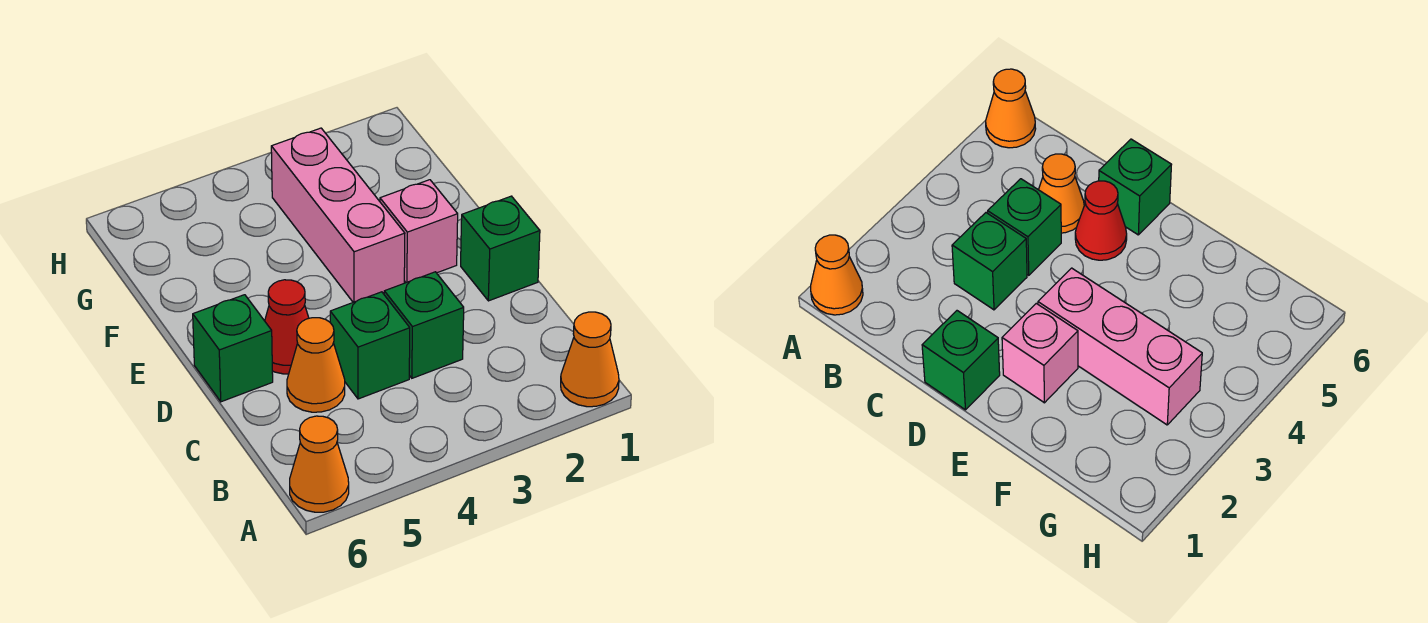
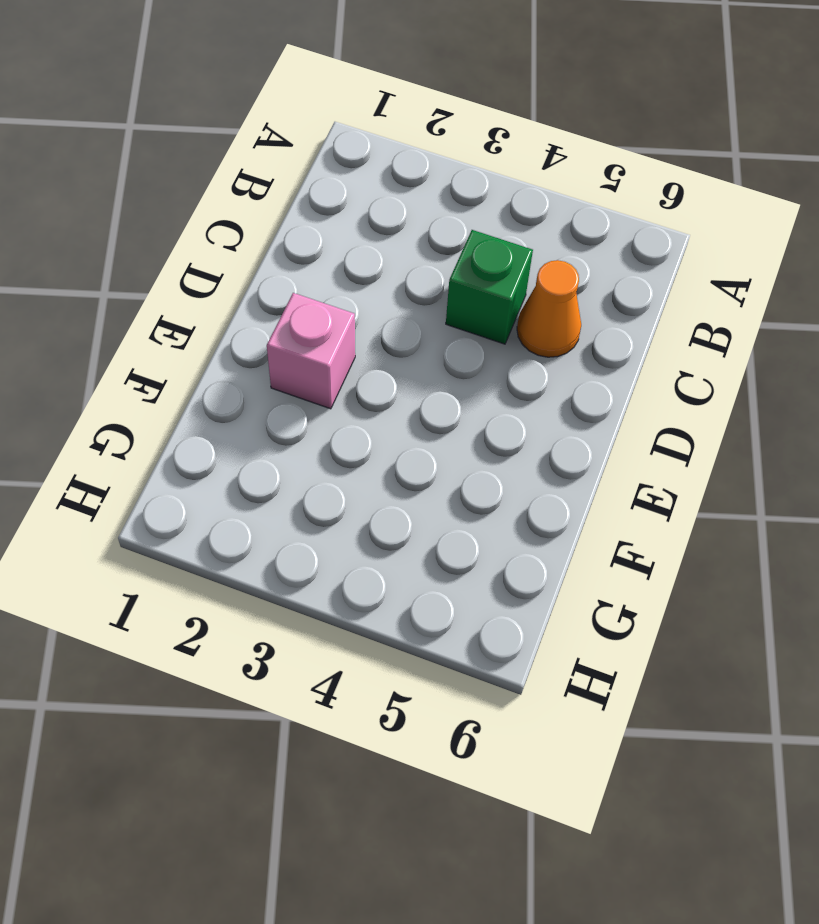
none -> orange 1x1 cone [561,312,619,407]
none -> orange 1x1 cone [290,416,349,512]

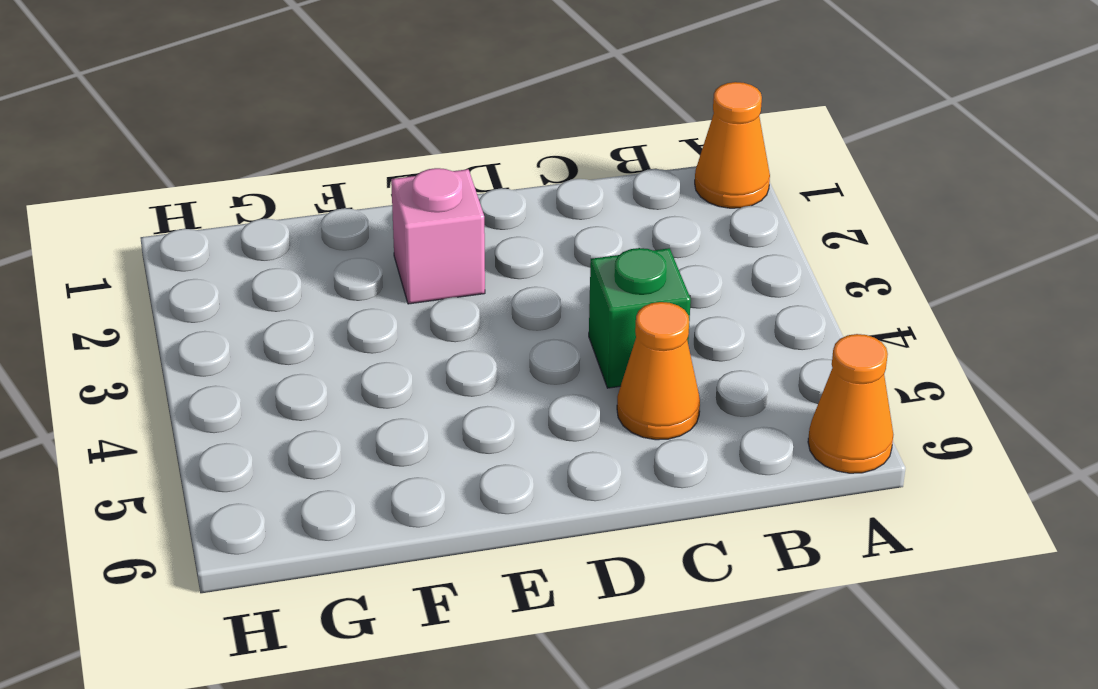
none -> green 1x1 brick [384,272,464,378]
none -> green 1x1 brick [461,196,540,301]

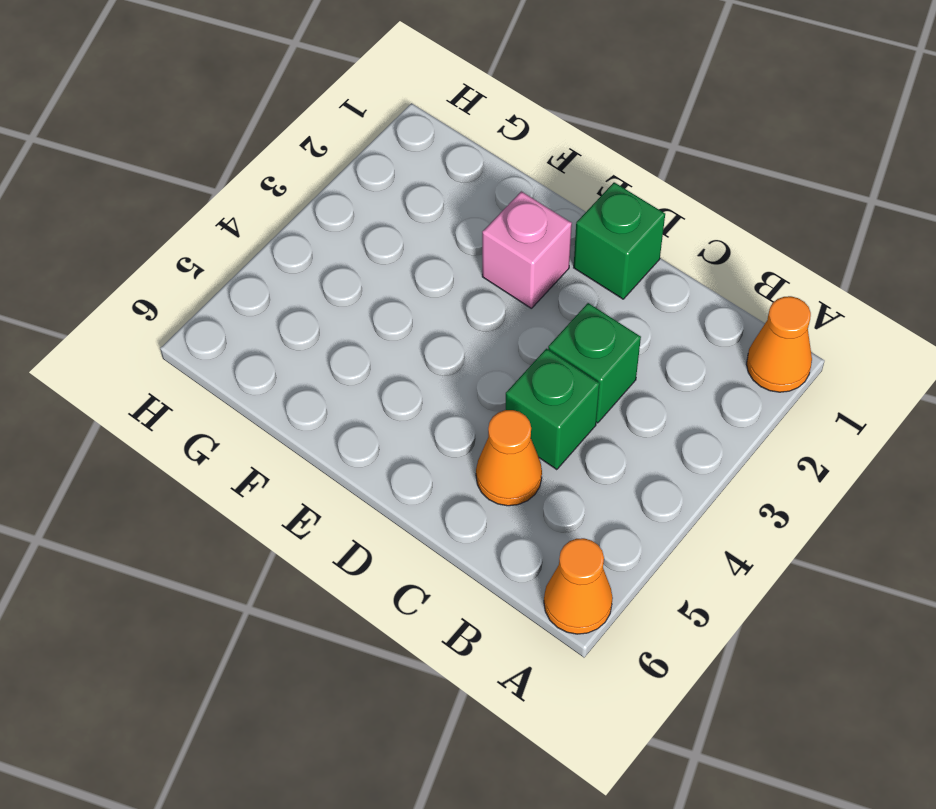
none -> red 1x1 cone [265,280,309,374]
none -> green 1x1 brick [193,295,273,402]

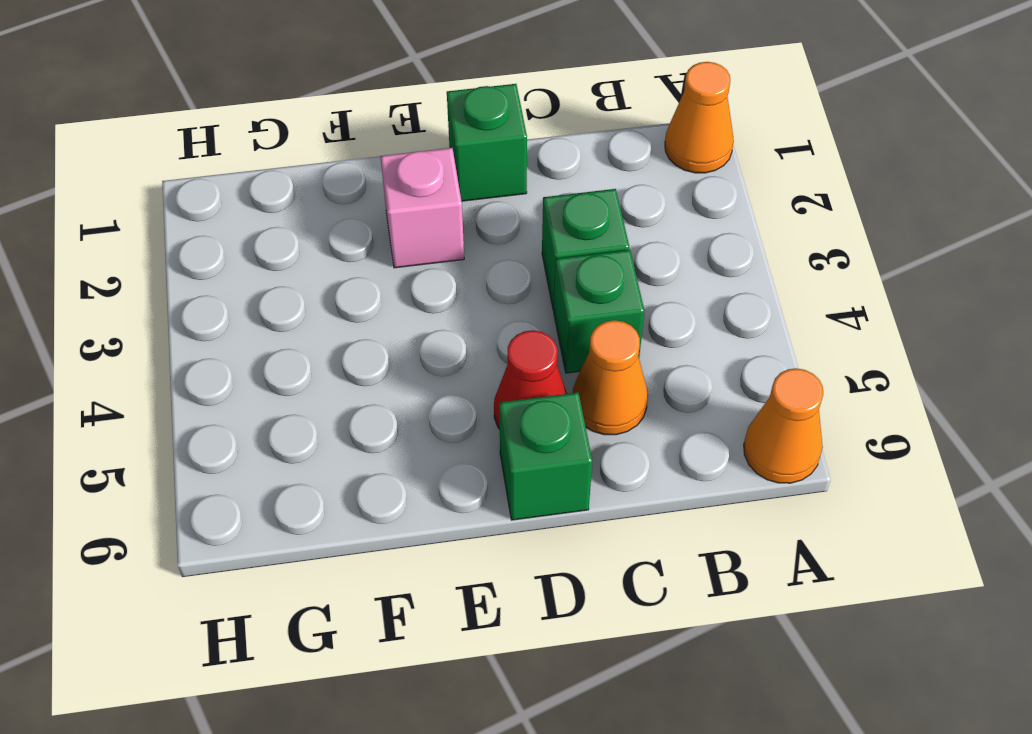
none -> pink 1x3 brick [271,128,405,302]

